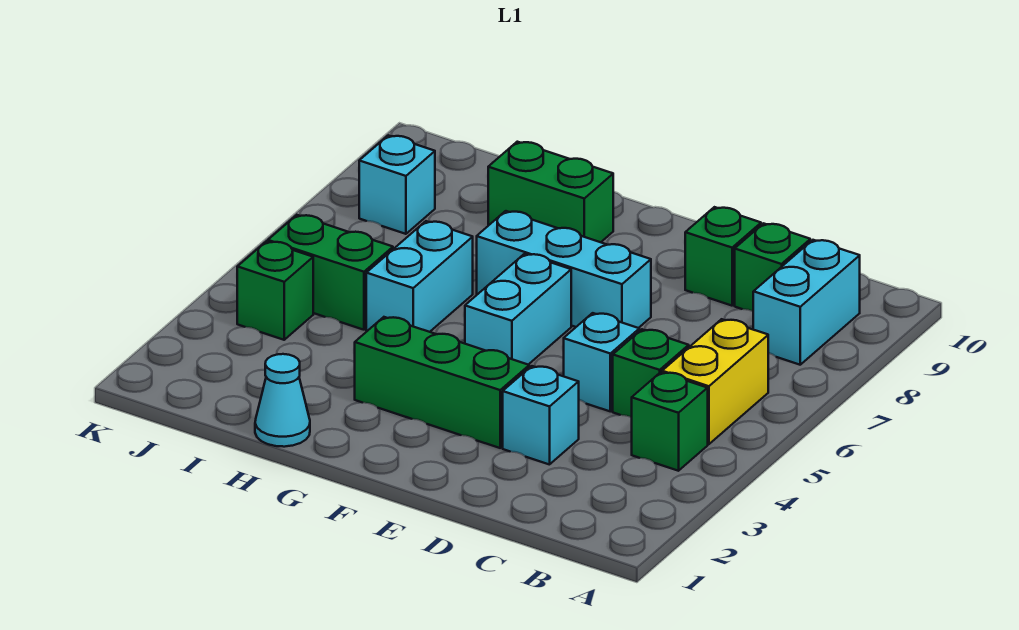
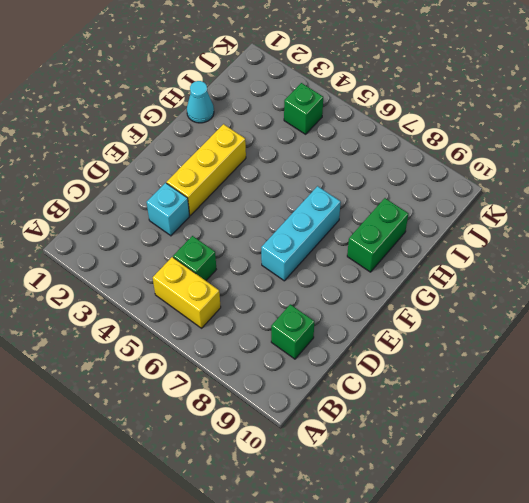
yellow 1x3 brick [167,124,246,215] -> green 1x3 brick [355,317,529,448]
none -> green 1x1 brick [632,372,708,471]
none -> cyan 1x2 brick [753,240,860,365]
none -> cyan 1x1 brick [564,313,639,411]

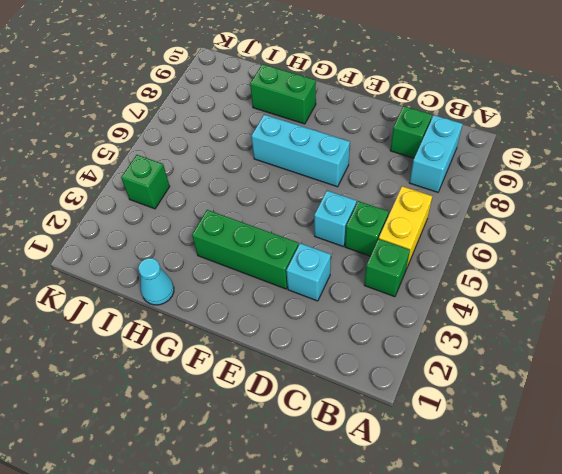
none -> green 1x1 brick [685,207,761,306]
none -> cyan 1x2 brick [465,254,571,365]
none -> cyan 1x2 brick [366,221,473,332]

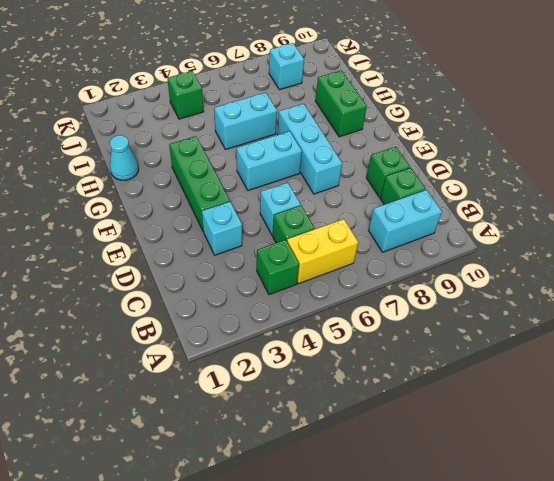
none -> green 1x2 brick [268,215,393,330]

